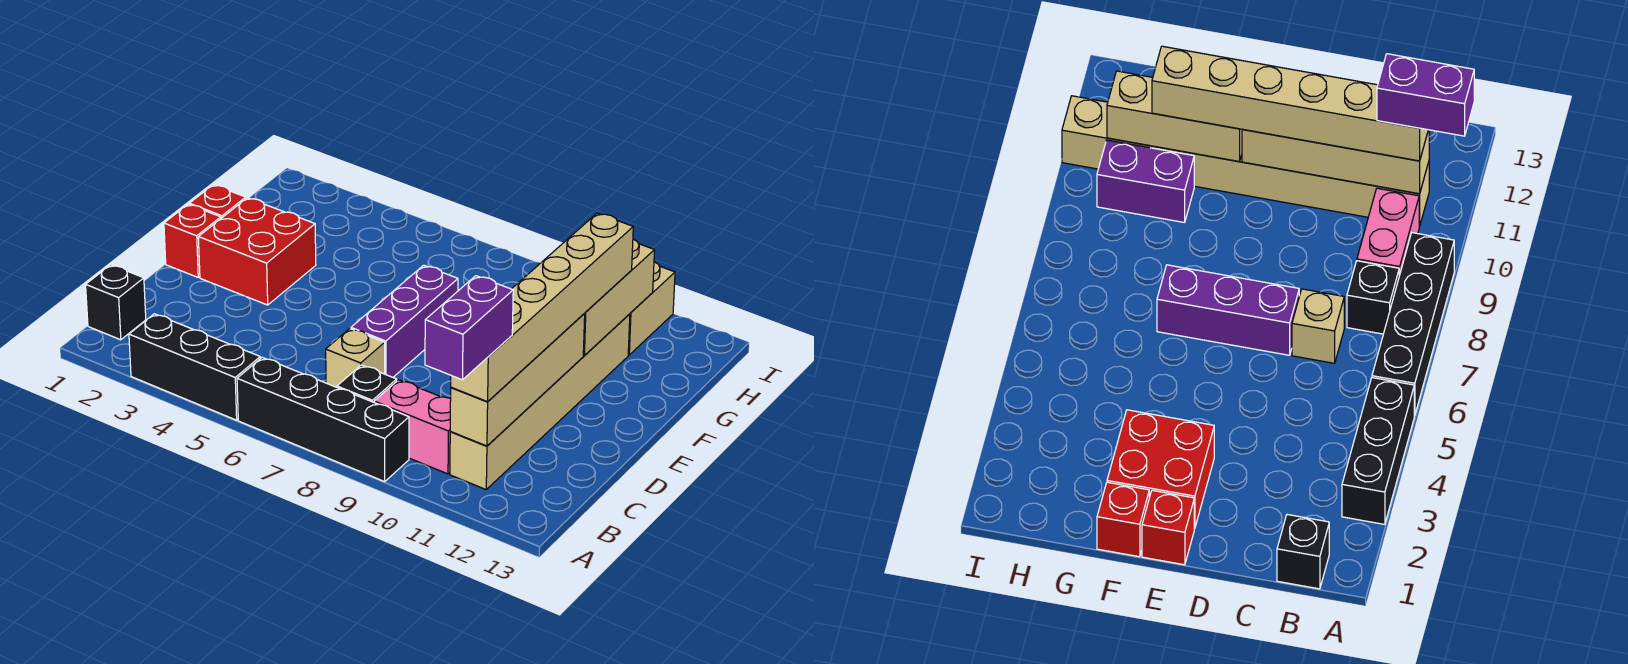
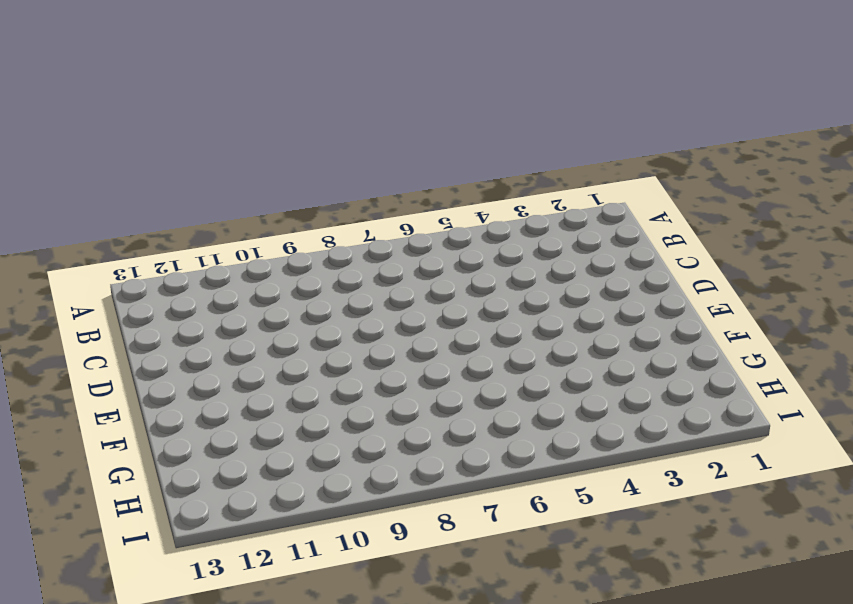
none -> black 1x3 brick [129,314,260,420]
none -> black 1x4 brick [237,357,409,482]
none -> black 1x1 brick [86,265,146,340]

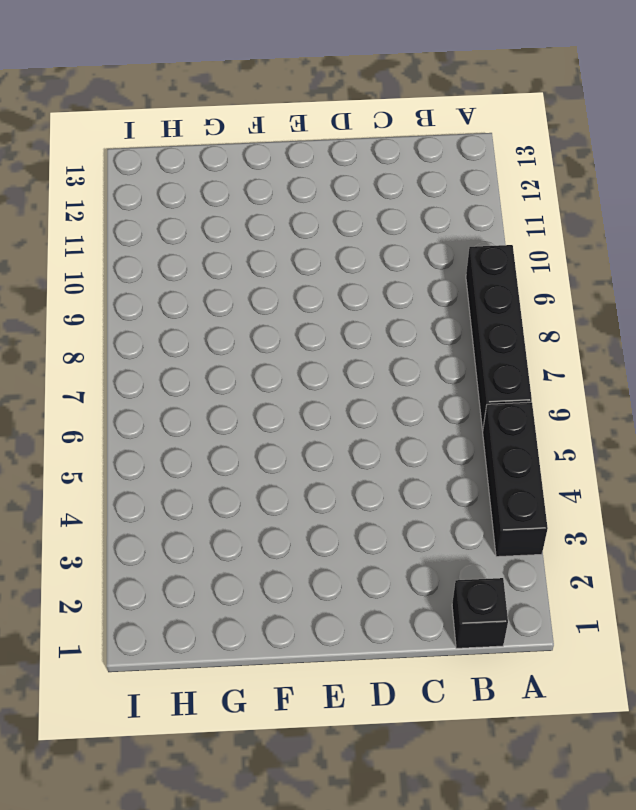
none -> black 1x1 brick [337,365,397,402]
none -> pink 1x2 brick [374,380,451,474]
none -> tan 1x6 brick [450,314,630,490]

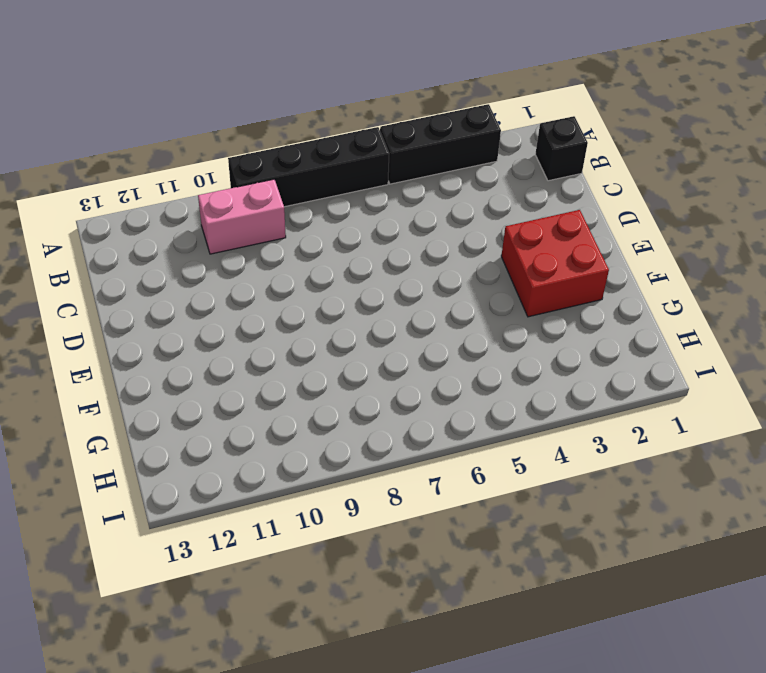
none -> black 1x1 brick [337,365,397,402]
none -> tan 1x6 brick [450,314,630,490]
none -> tan 1x1 brick [326,329,385,387]

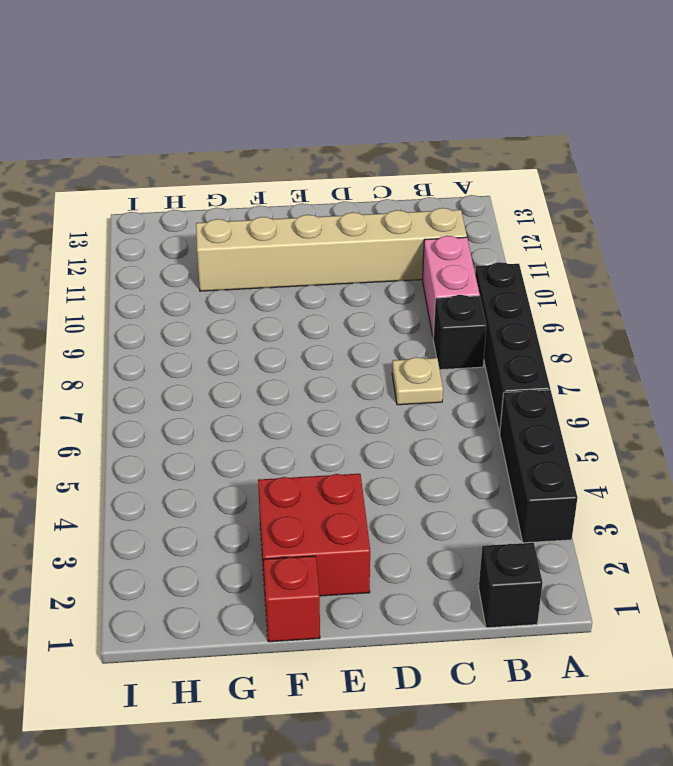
tan 1x1 plate [392,357,443,405] -> tan 1x1 brick [326,329,385,387]
none -> purple 1x3 brick [351,265,458,377]
none -> red 1x1 brick [164,204,221,277]
none -> purple 1x2 brick [1097,140,1194,223]

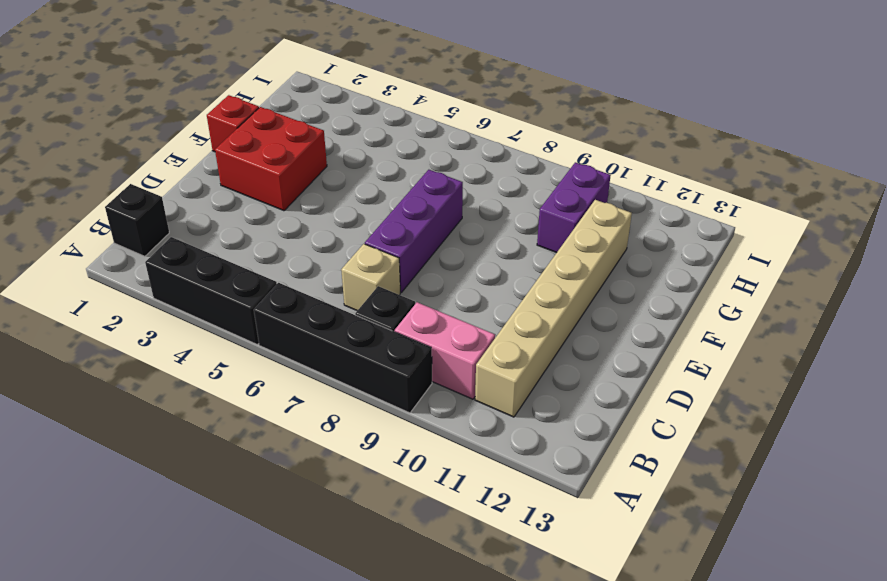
none -> red 1x1 brick [164,204,221,277]
none -> tan 1x2 brick [628,262,675,355]
none -> tan 1x4 brick [450,314,585,446]

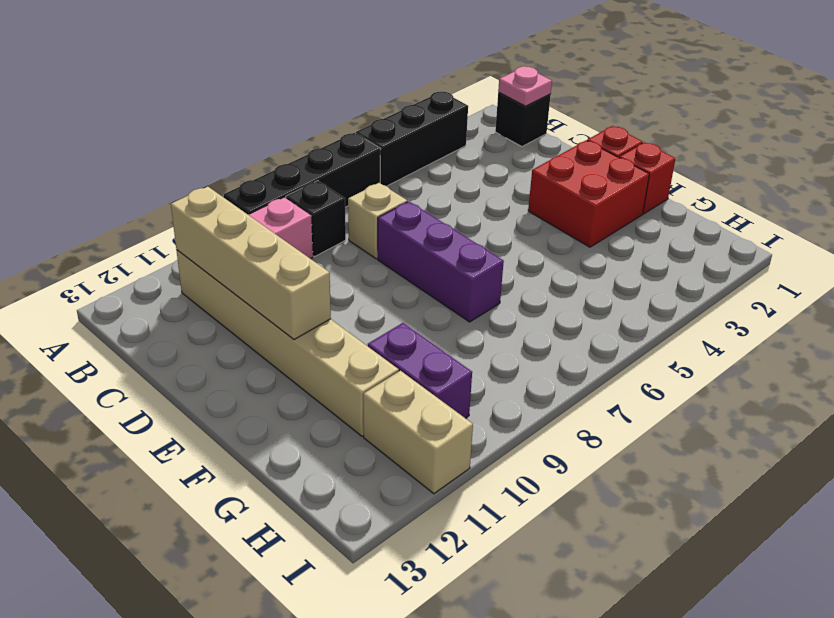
pink 1x1 plate [498,66,552,106] -> none
none -> tan 1x3 brick [583,239,655,356]
none -> tan 1x6 brick [451,213,633,402]
none -> purple 1x2 brick [425,276,513,380]

